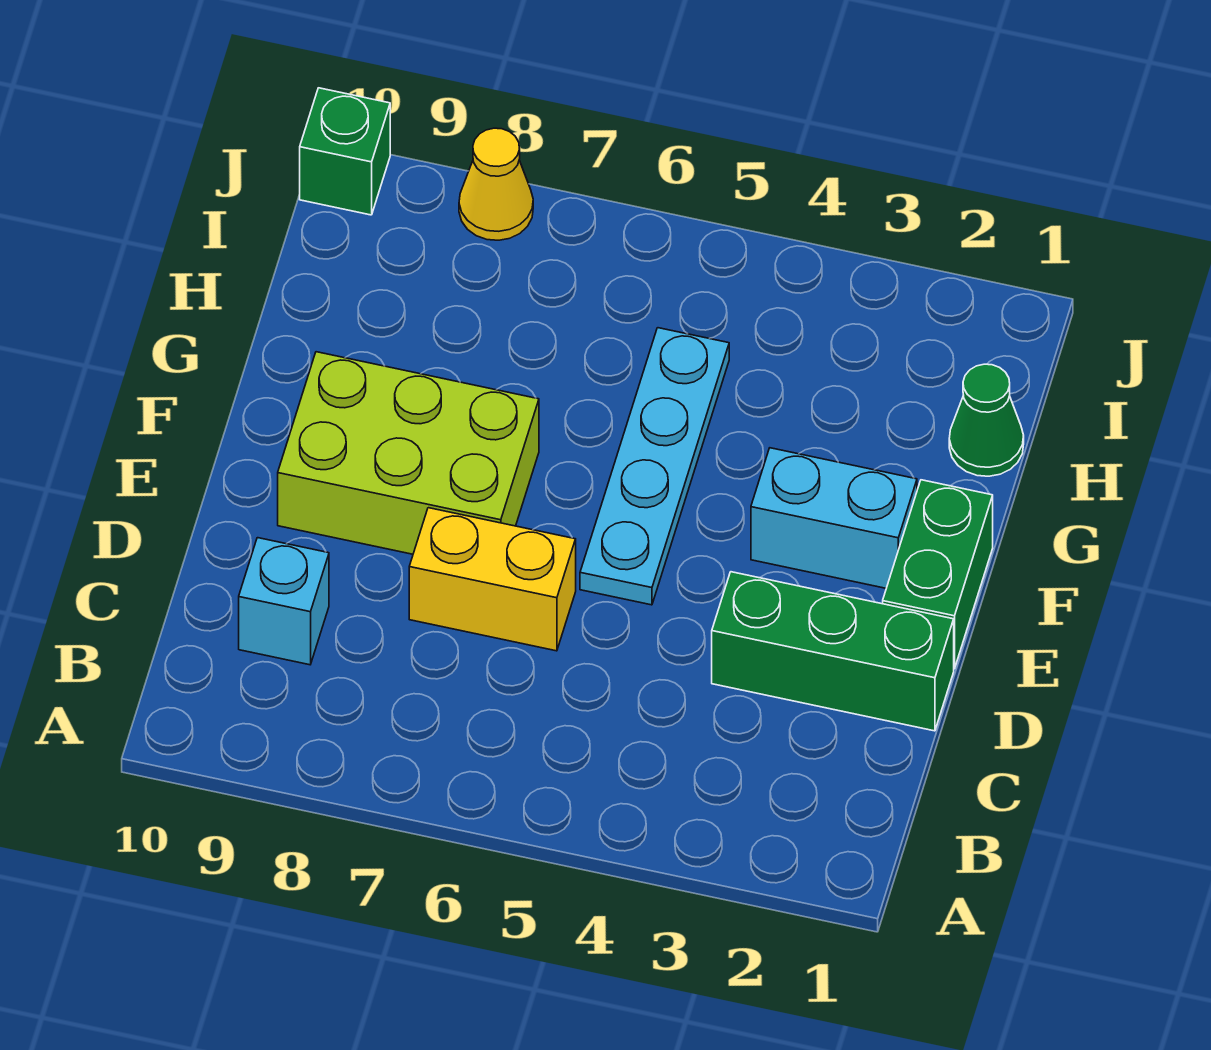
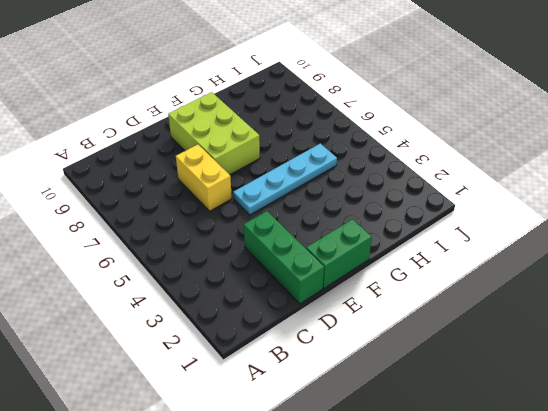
none -> cyan 1x1 brick [239,538,329,665]
none -> cyan 1x2 brick [751,448,917,588]

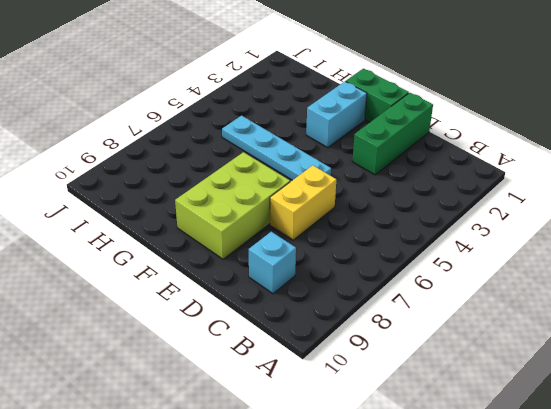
none -> green 1x1 cone [949,364,1024,476]
none -> yellow 1x1 cone [459,128,533,240]

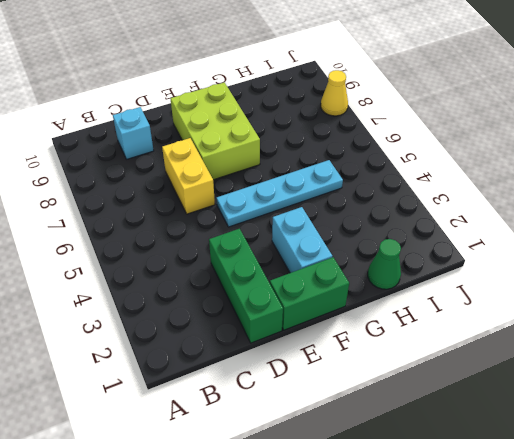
none -> green 1x1 brick [300,88,390,215]

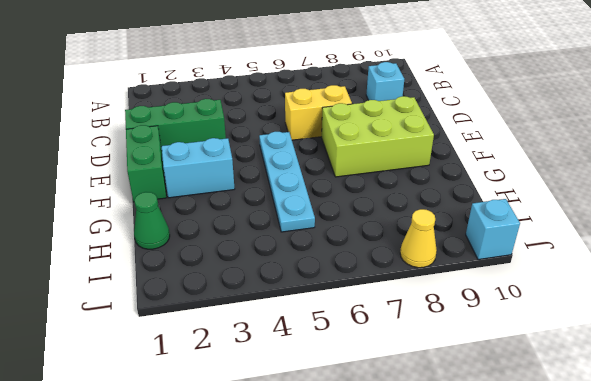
cyan 1x1 brick [466,199,520,260] -> green 1x1 brick [300,88,390,215]

